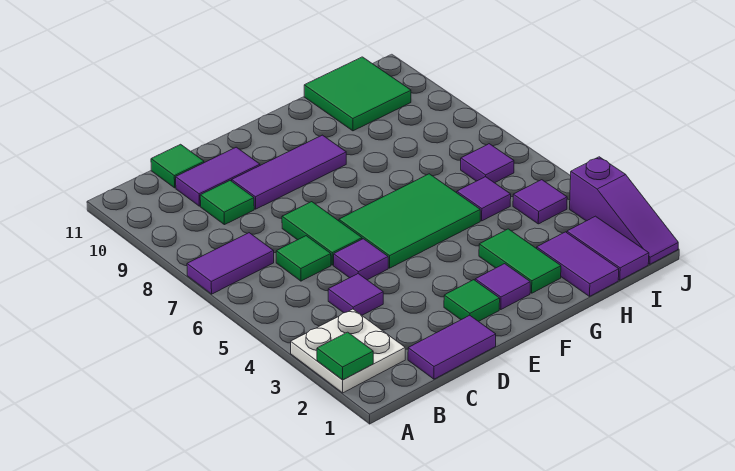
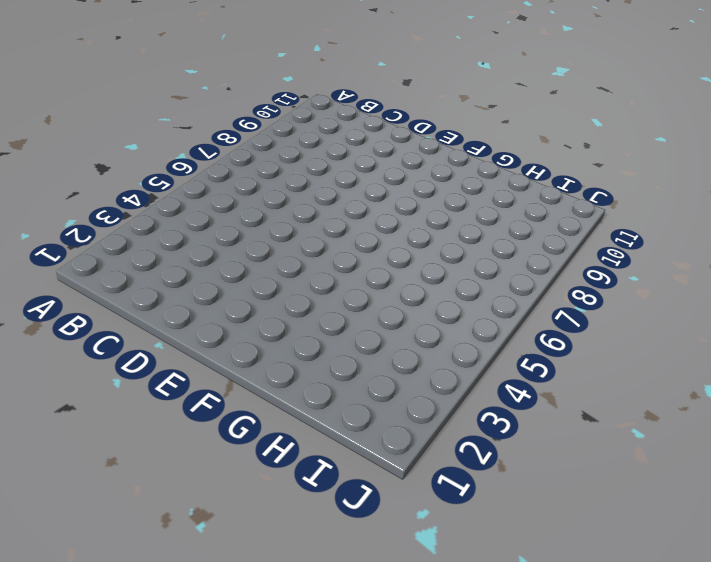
none -> white 2x2 plate [291,309,405,393]
none -> purple 1x2 tile [187,233,274,294]
none -> purple 1x2 tile [408,315,496,379]

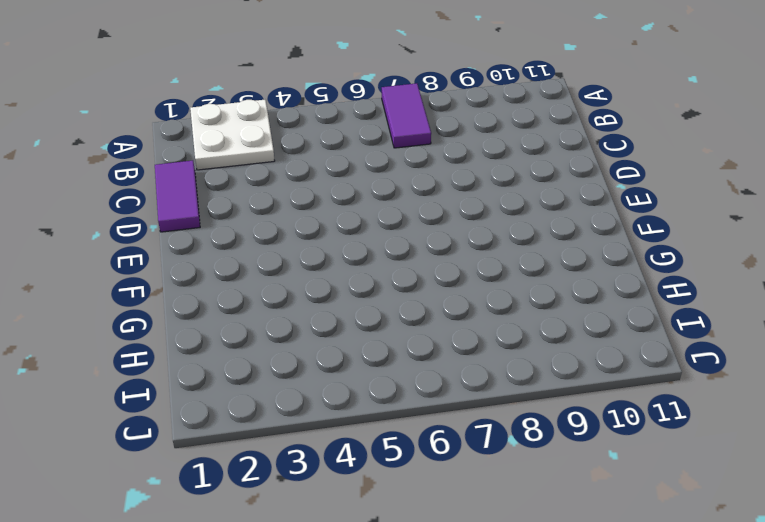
none -> purple 1x1 tile [328,274,383,315]
none -> green 1x1 tile [276,236,331,281]
none -> green 1x1 tile [200,181,254,225]

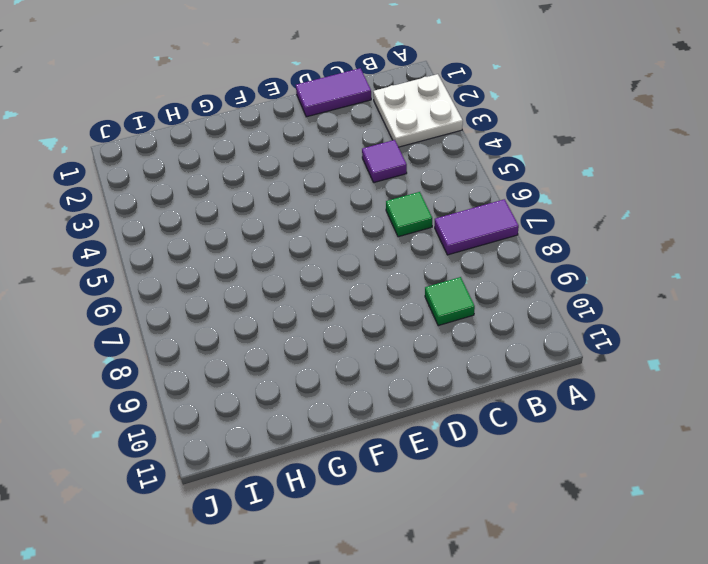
none -> purple 1x2 tile [176,147,260,206]
none -> green 1x1 tile [151,144,204,188]
none -> purple 1x1 tile [334,239,388,280]

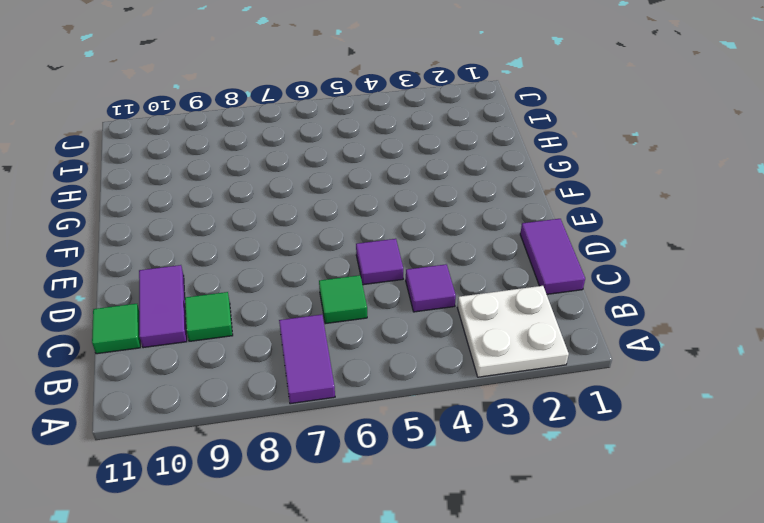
none -> green 1x2 tile [282,202,362,265]
none -> purple 1x3 tile [232,135,346,209]
none -> green 1x1 tile [444,280,500,322]

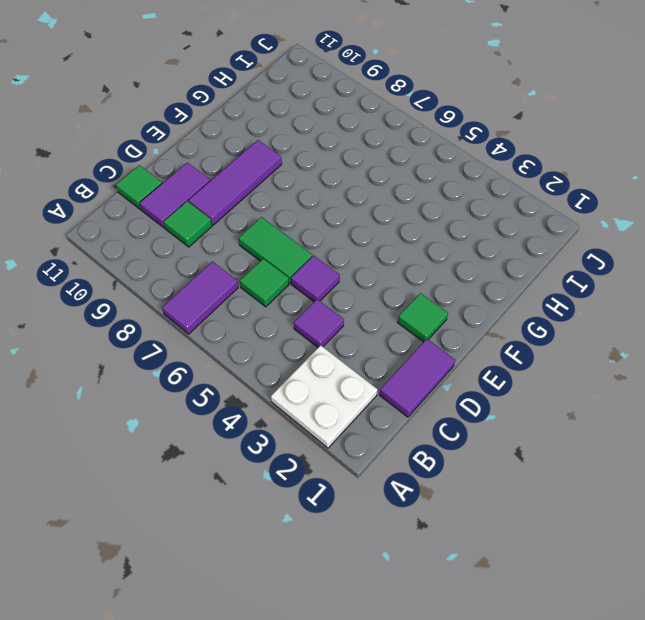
none -> green 2x3 tile [339,174,480,268]
none -> purple 1x1 tile [475,264,530,309]
none -> green 1x2 tile [479,229,561,293]

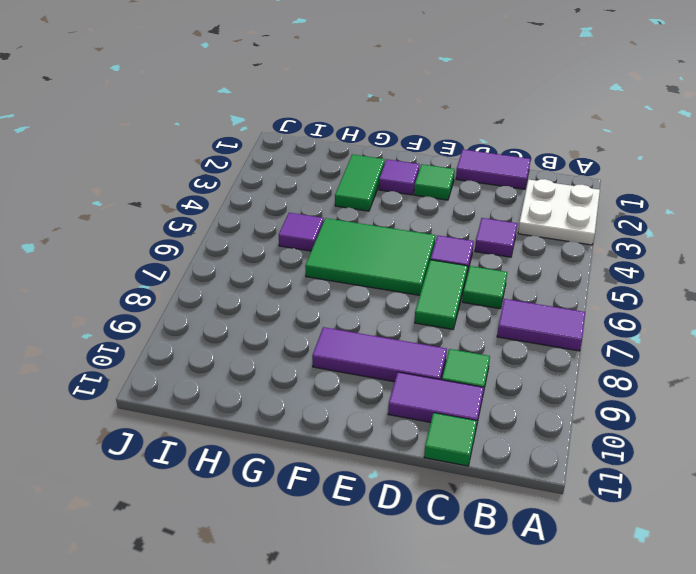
none -> purple 1x2 tile [537,232,619,296]
none -> green 2x2 tile [304,57,411,131]
none -> purple 1x2 tile [567,216,649,280]

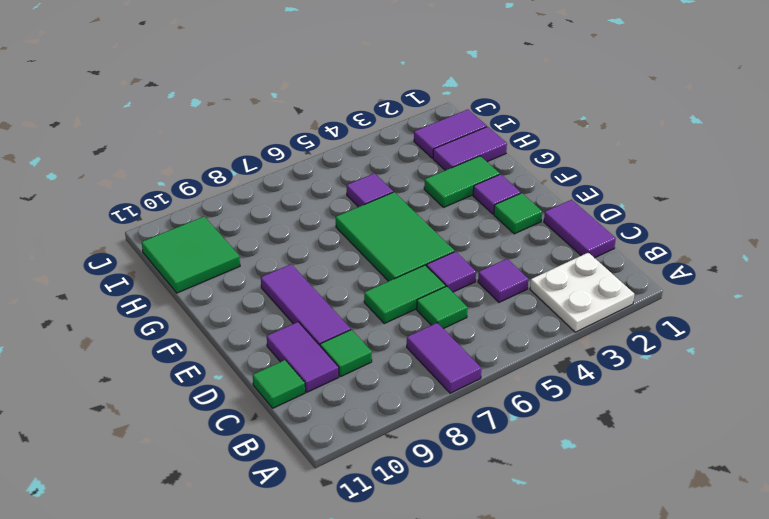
none -> purple 1x1 tile [513,180,567,224]
none -> purple 1x1 tile [461,144,514,183]
none -> purple 1x3 slope [570,157,678,264]

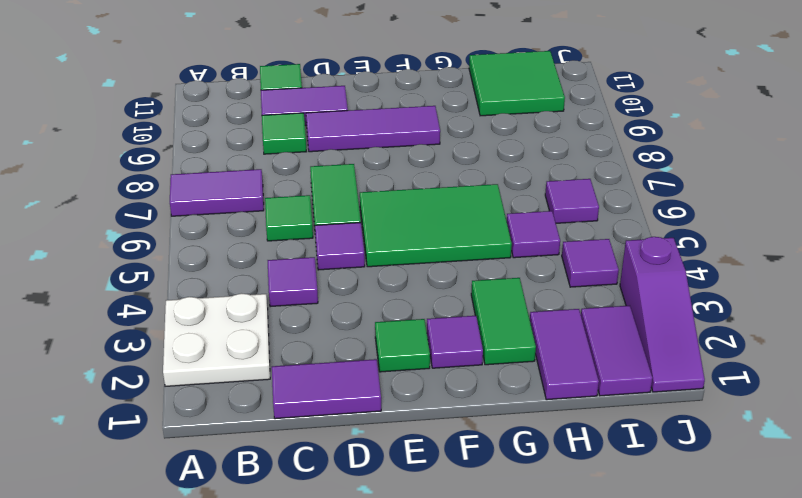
none -> green 1x1 tile [317,332,373,380]

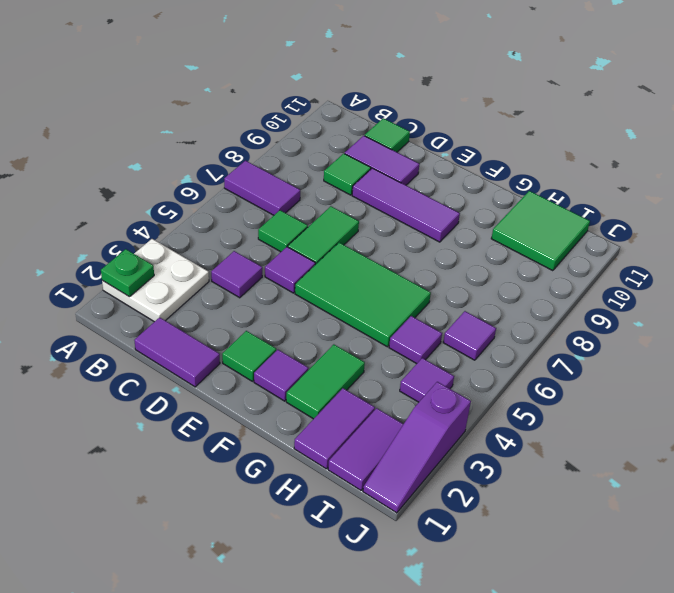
green 1x1 plate [101,249,154,297] -> green 1x1 tile [317,332,373,380]

